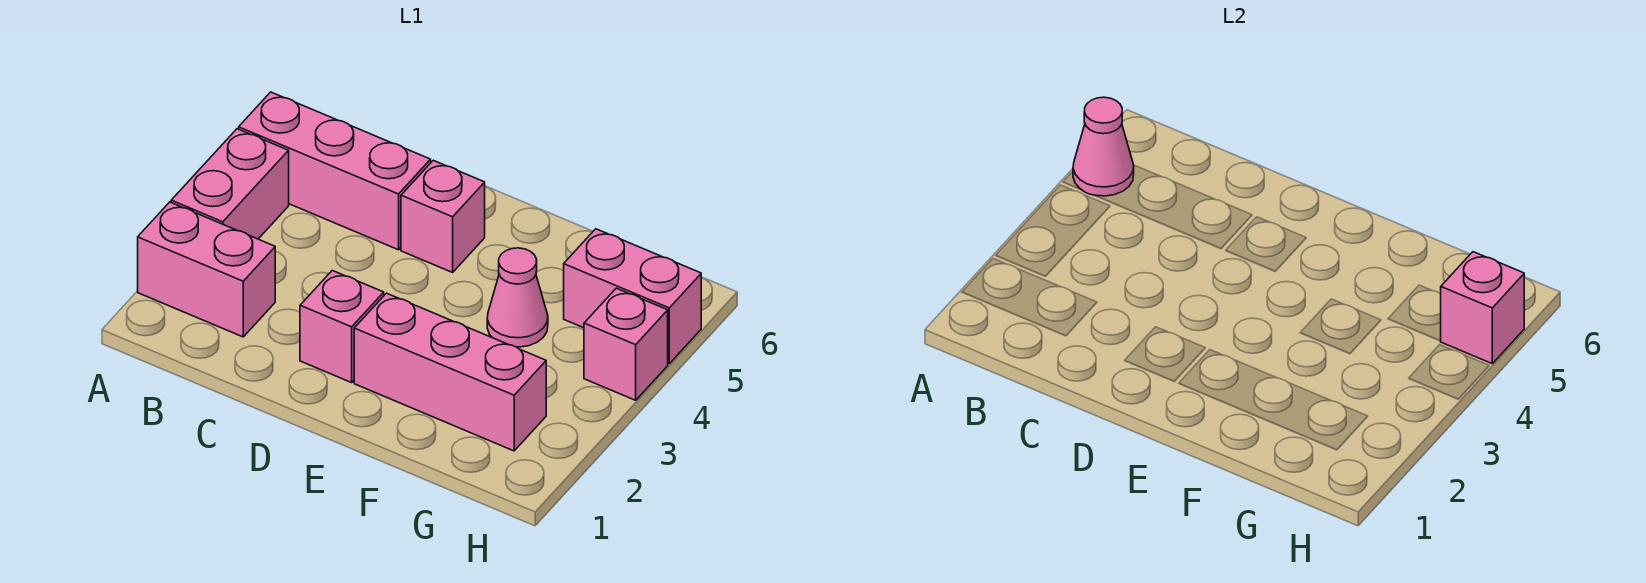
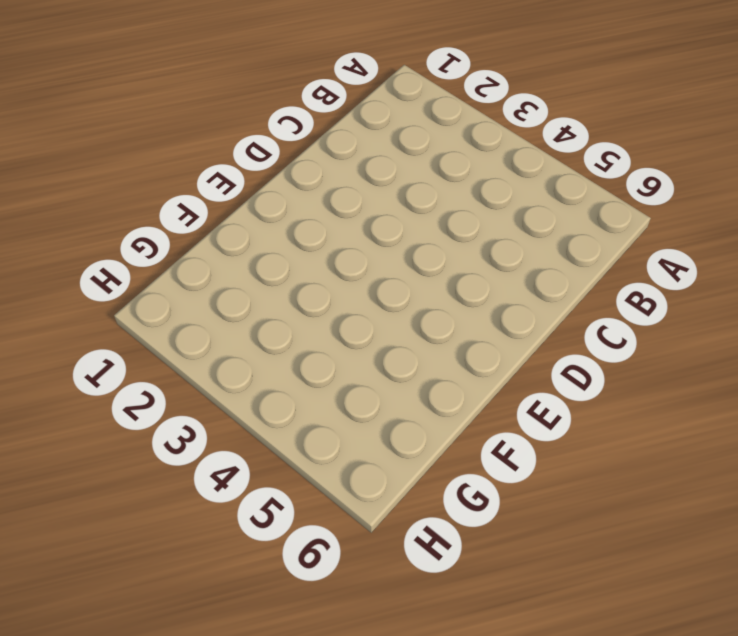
none -> pink 1x2 brick [138,202,275,337]
none -> pink 1x2 brick [171,129,289,239]

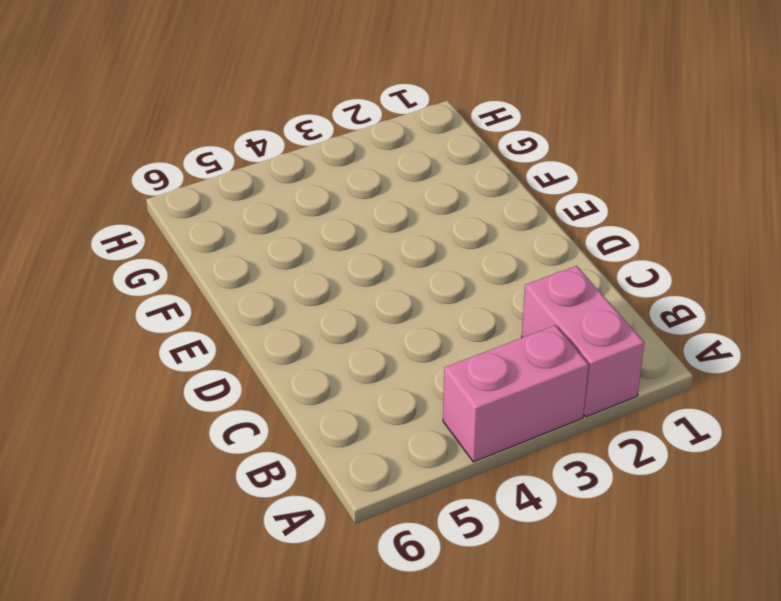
none -> pink 1x3 brick [239,92,431,250]
none -> pink 1x1 brick [300,271,384,383]

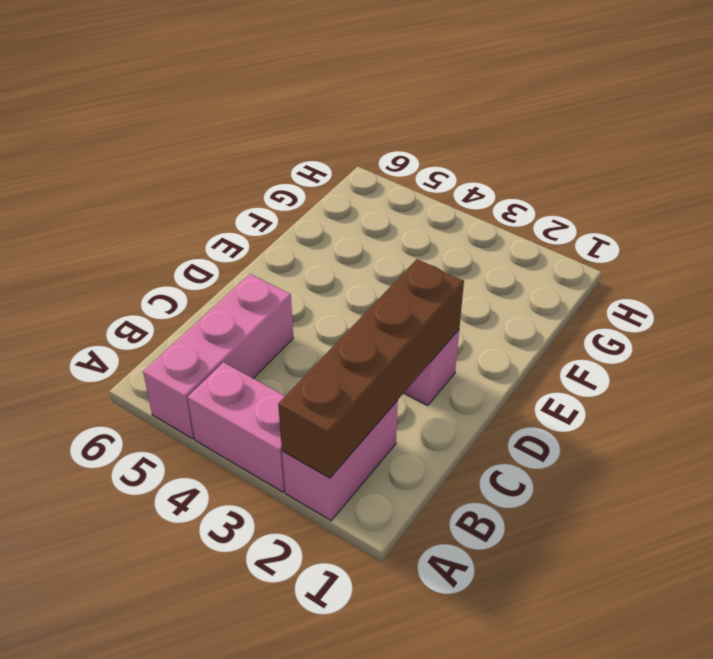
brown 1x4 brick [278,259,464,478] -> none
none -> pink 1x1 brick [401,160,485,272]
none -> pink 1x3 brick [354,293,546,451]

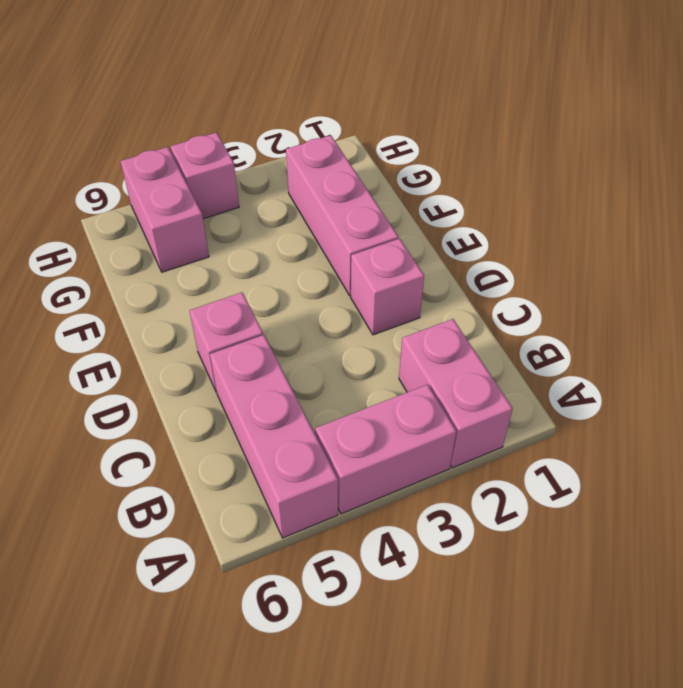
none -> pink 1x1 cone [487,248,548,347]
none -> pink 1x1 cone [1073,97,1134,196]

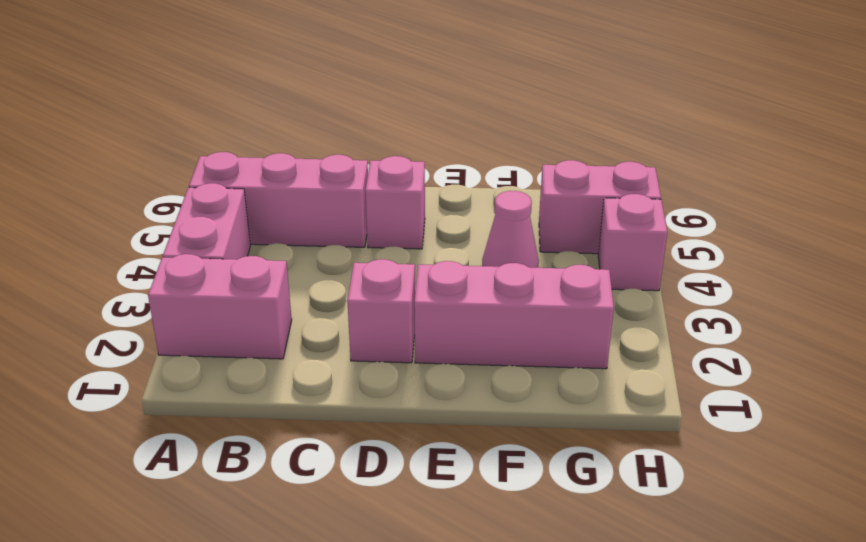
none -> pink 1x1 cone [1073,97,1134,196]
none -> pink 1x1 brick [1441,252,1524,363]

